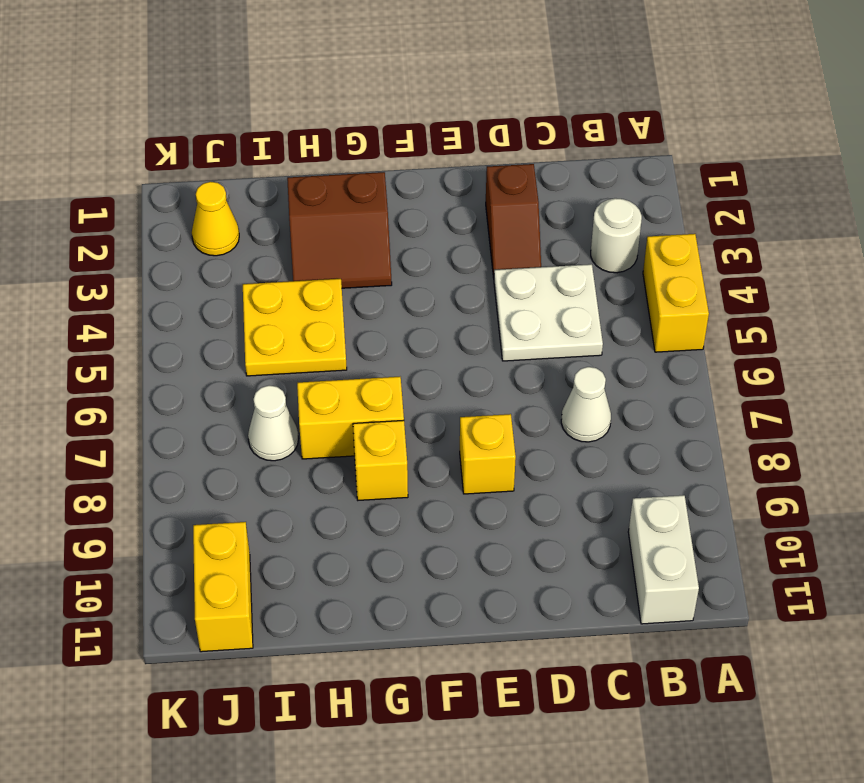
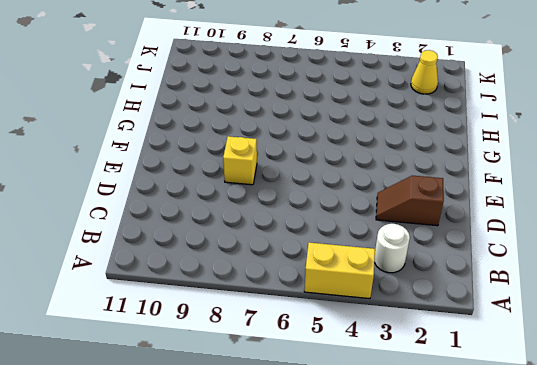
none -> white 1x2 brick [628,495,699,624]
none -> white 2x2 plate [494,264,603,361]
none -> white 1x1 cone [561,367,611,442]

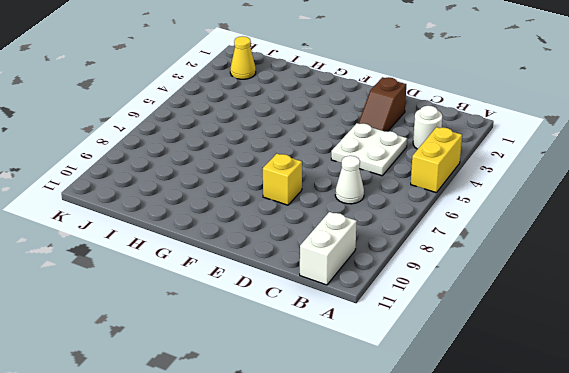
none -> brown 2x2 slope [287,172,392,288]
none -> yellow 1x2 brick [297,377,404,459]
none -> yellow 1x1 brick [353,420,408,500]

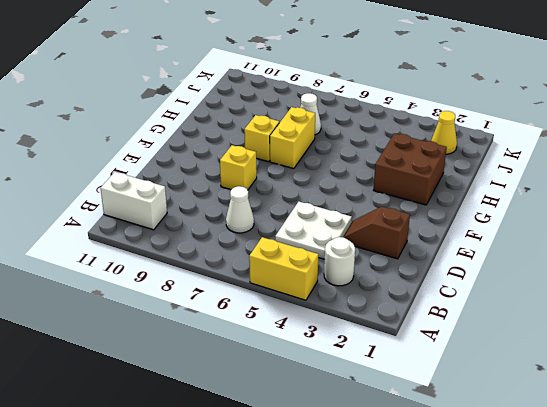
brown 2x2 brick [374,133,447,205] -> brown 2x2 slope [287,172,392,288]
none -> yellow 2x2 plate [243,279,347,376]
none -> yellow 1x2 brick [193,522,253,652]

